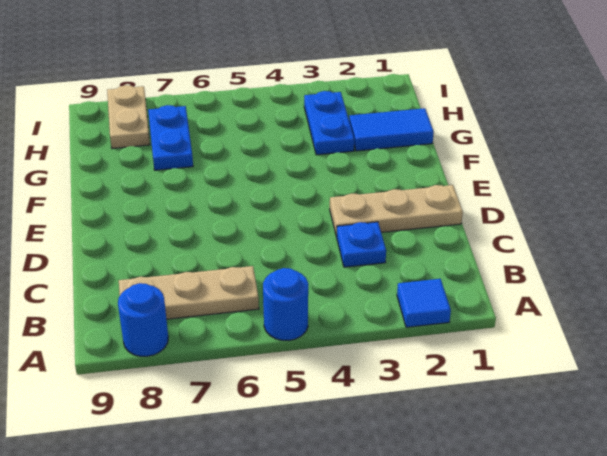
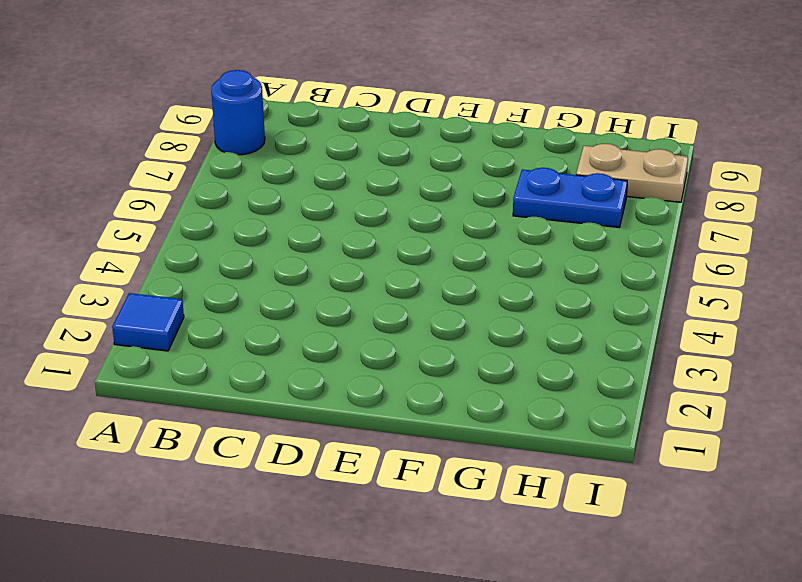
none -> blue 1x1 round brick [263,268,308,340]
none -> tan 1x3 plate [119,266,259,319]

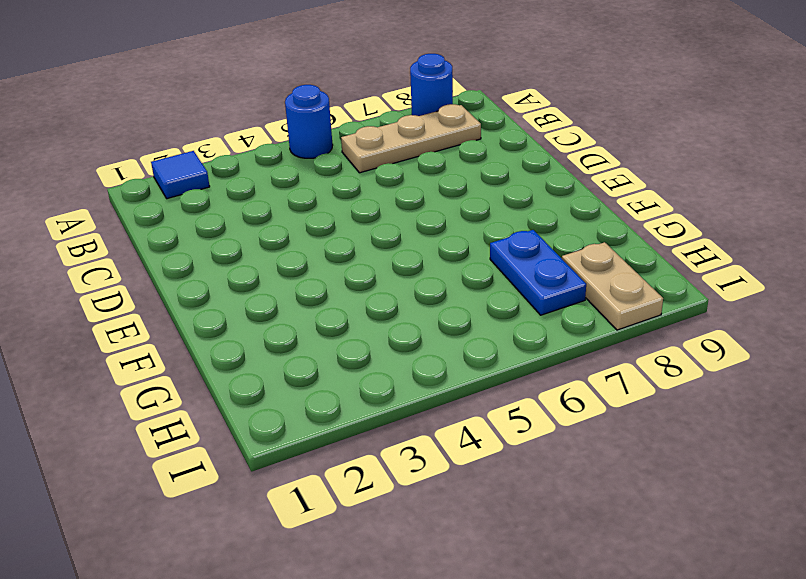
none -> blue 1x1 plate [337,222,386,267]
none -> tan 1x3 plate [330,185,463,237]

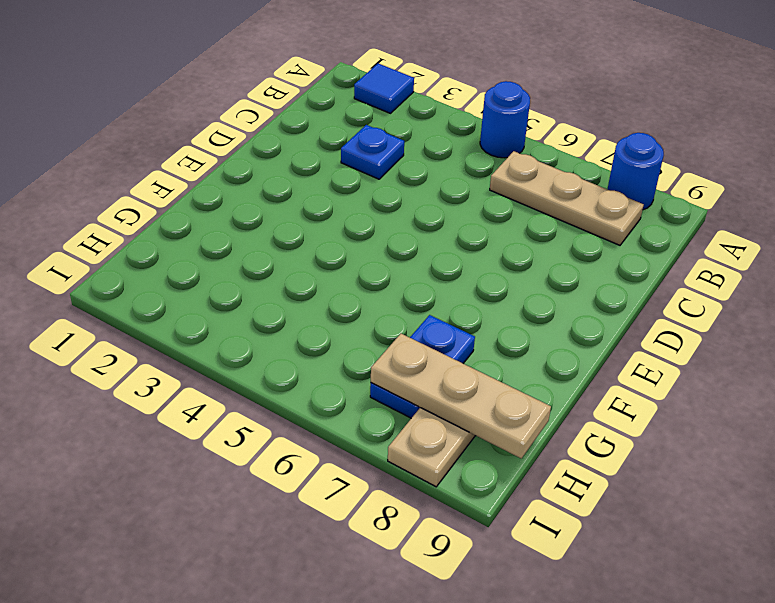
tan 1x3 plate [371,334,551,459] -> tan 1x3 plate moved to [330,185,463,237]
none -> blue 1x2 tile [349,108,434,151]
none -> blue 1x2 plate [304,91,354,155]

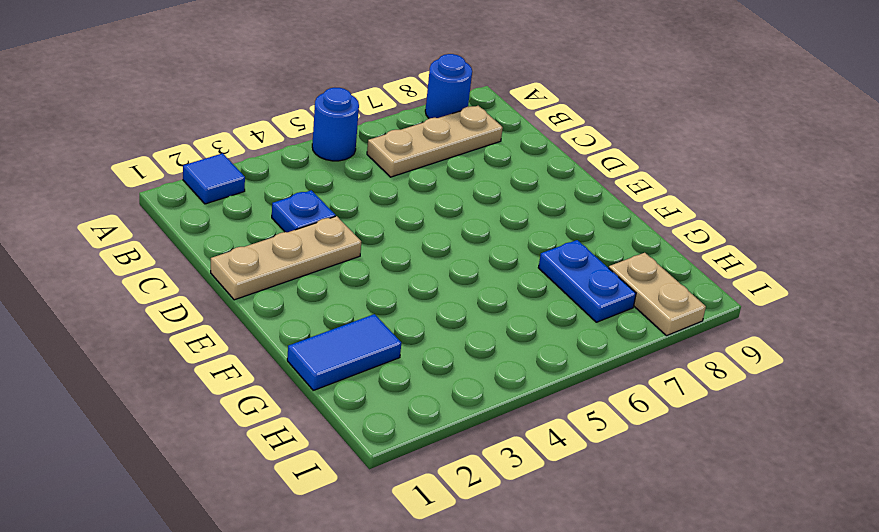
none -> blue 1x2 plate [304,91,354,155]

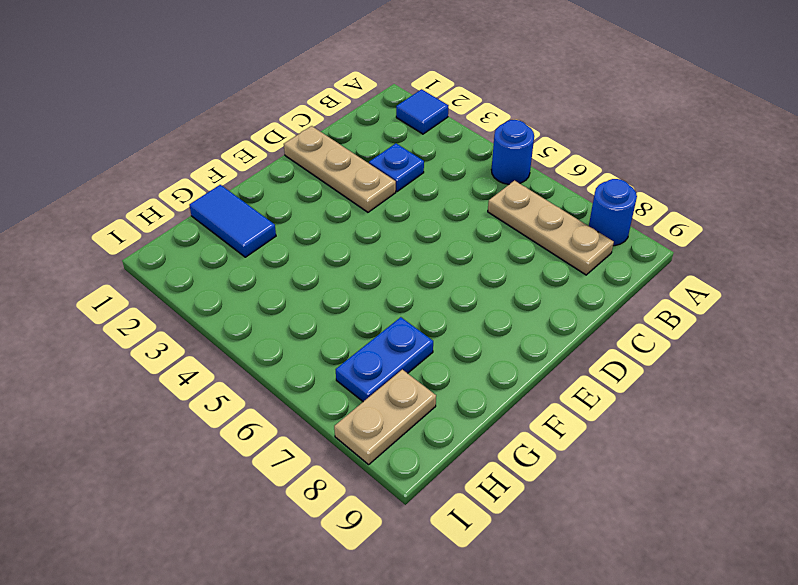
none -> blue 1x2 plate [304,91,354,155]

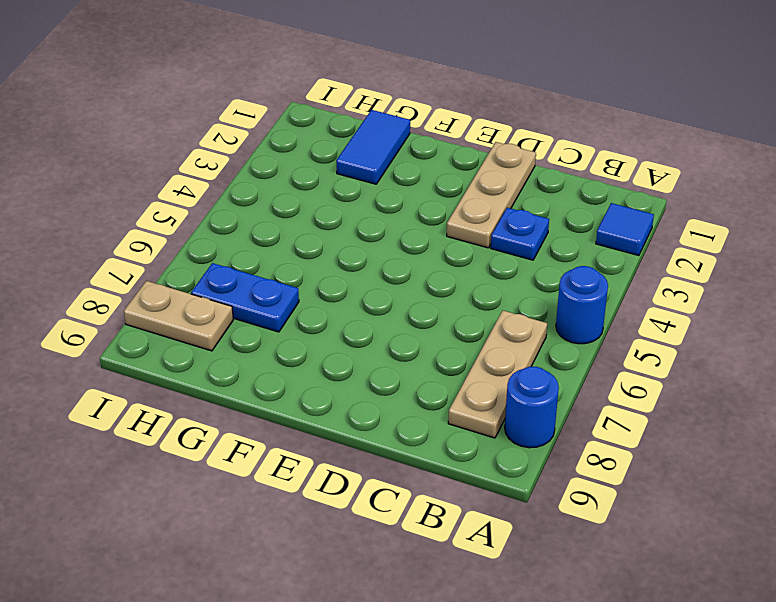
none -> blue 1x2 plate [304,91,354,155]

